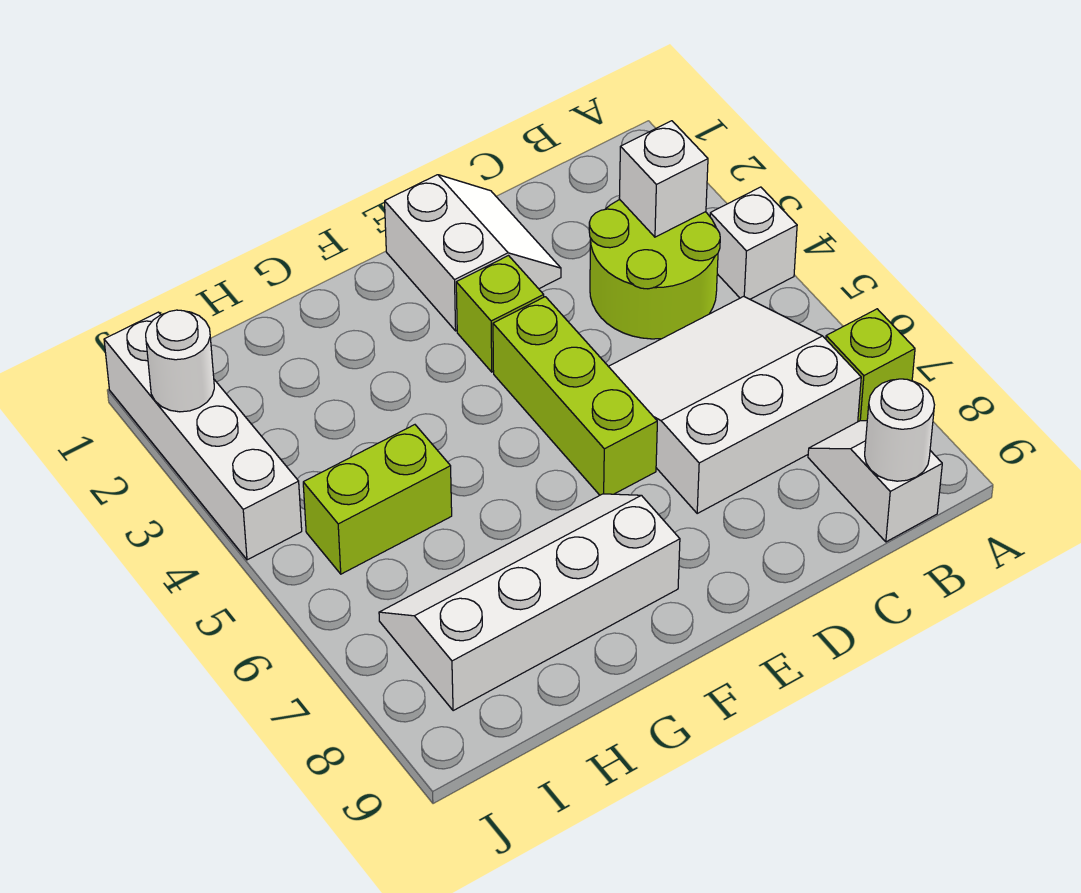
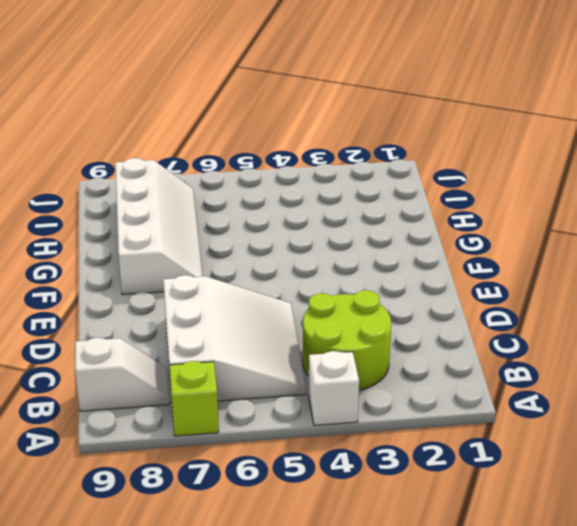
none -> white 2x2 slope [385,175,561,331]
none -> lime 1x1 brick [456,256,544,372]
none -> lime 1x3 brick [493,297,657,495]

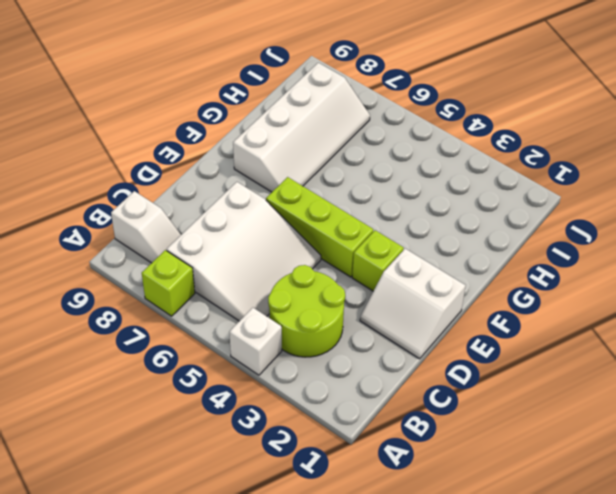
none -> lime 1x2 brick [303,425,452,574]
none -> white 1x4 brick [104,312,302,560]
none -> white 1x1 brick [619,121,708,237]

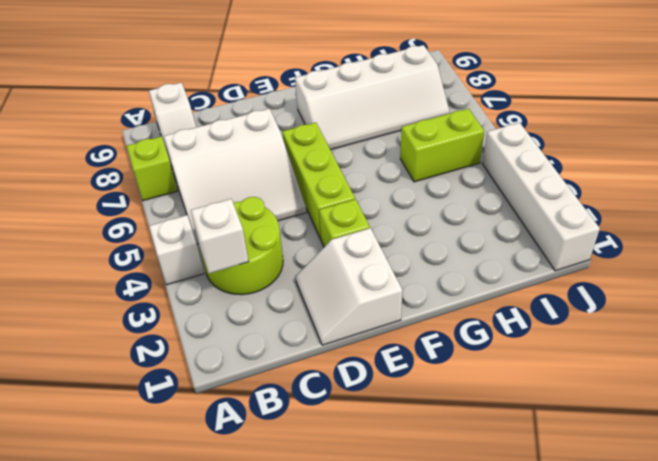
none -> white 1x1 round brick [865,379,934,481]
none -> white 1x1 round brick [146,310,214,412]

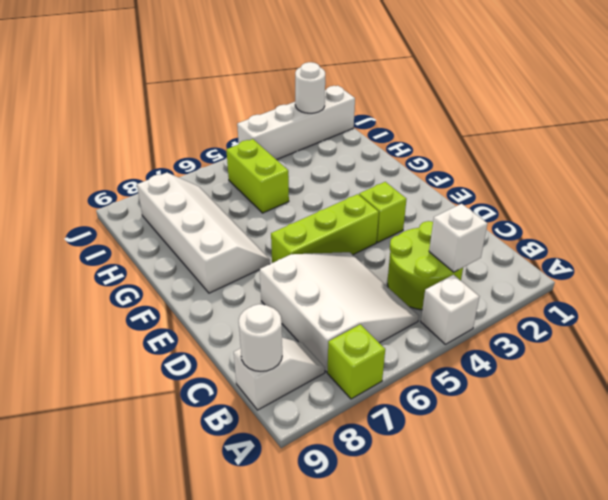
none -> white 2x2 slope [385,175,561,331]

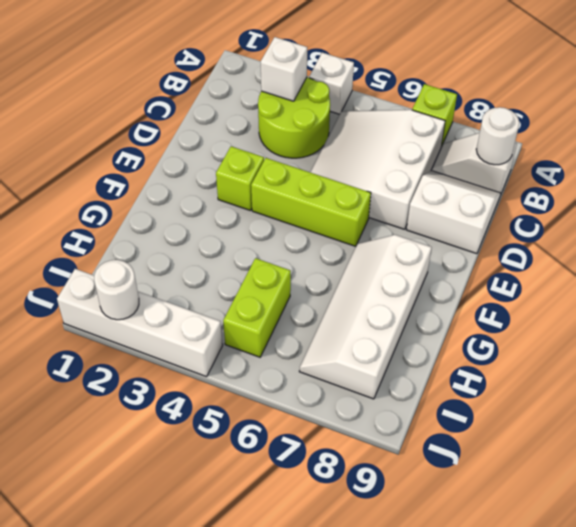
white 2x2 slope [407,171,501,254] -> white 2x2 slope moved to [385,175,561,331]

